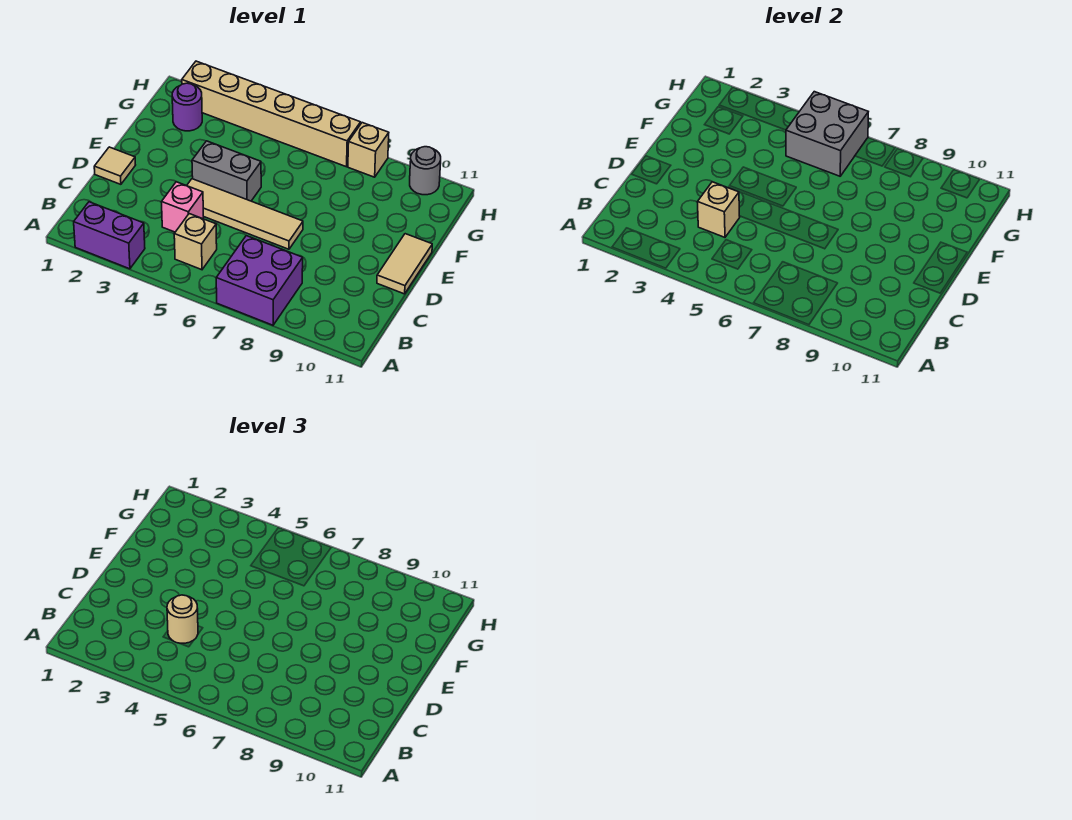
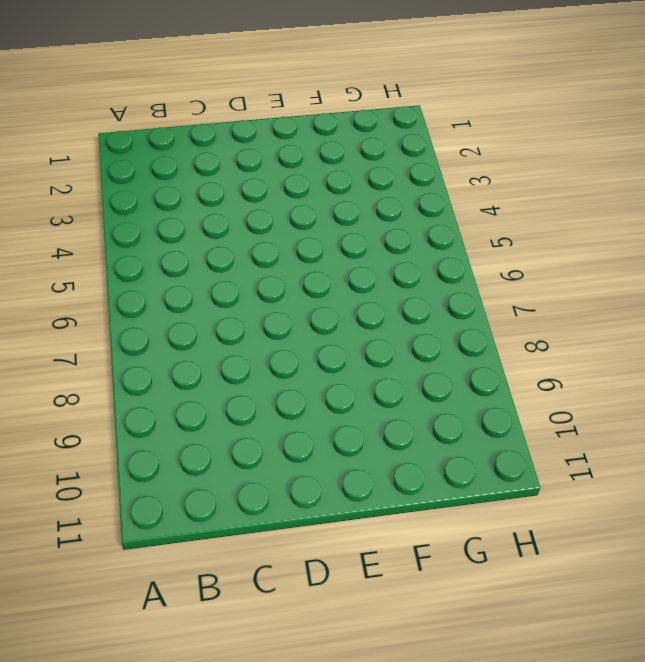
none -> purple 1x2 brick [74,202,145,269]
none -> purple 2x2 brick [216,236,303,325]
none -> tan 1x1 brick [174,214,217,270]

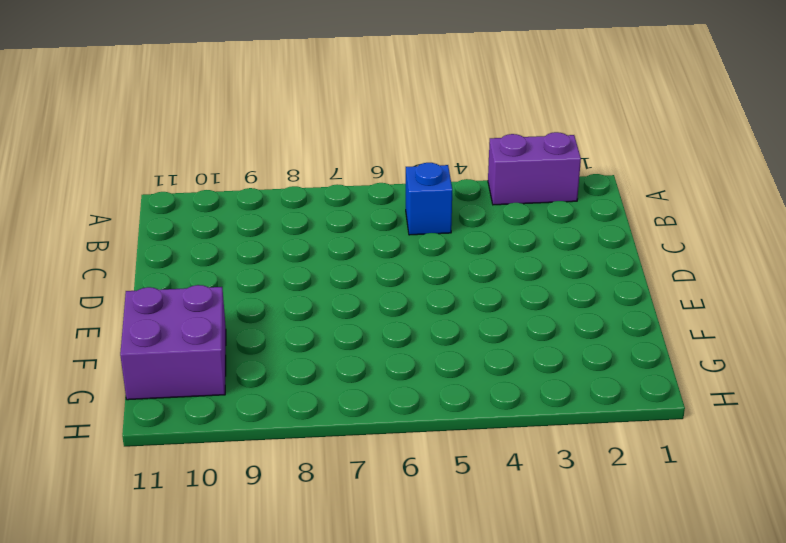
blue 1x1 brick [406,163,452,235] -> tan 1x1 brick [174,214,217,270]
purple 2x2 brick [120,285,226,400] -> purple 2x2 brick moved to [216,236,303,325]
none -> pink 1x1 brick [162,182,204,232]
none -> tan 1x1 tile [94,147,135,184]
none -> tan 1x4 tile [187,179,303,249]

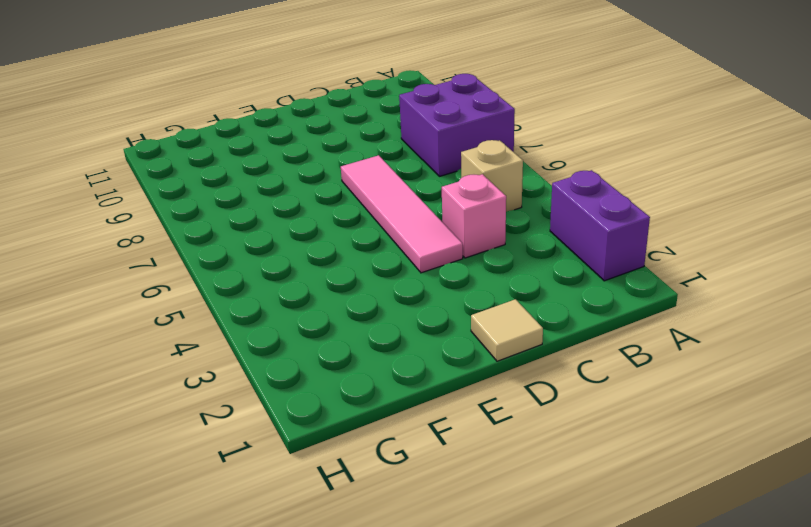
pink 1x4 tile [341,155,463,273] -> tan 1x4 tile [187,179,303,249]
none -> tan 1x2 tile [377,234,432,294]
none -> grey 1x2 brick [192,141,261,201]
none -> purple 1x1 round brick [172,83,202,131]

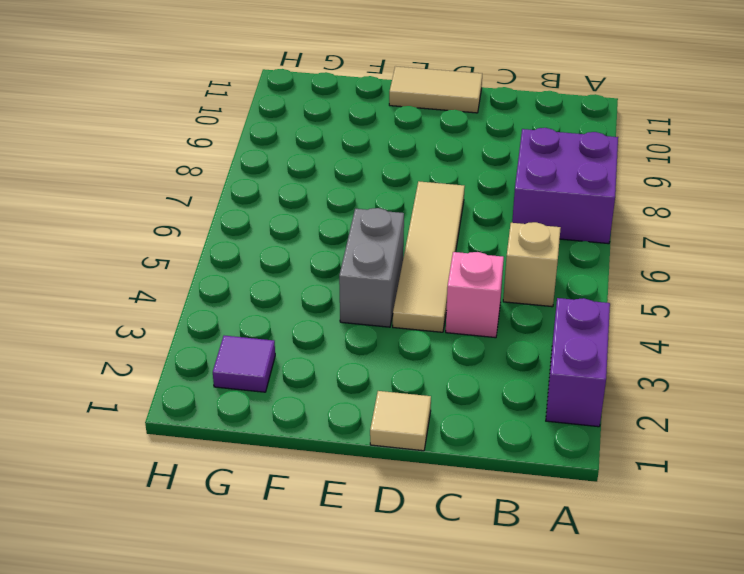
purple 1x1 tile [213,336,275,392] -> purple 1x1 round brick [172,83,202,131]
none -> tan 1x6 brick [182,61,361,167]
none -> tan 1x1 brick [348,123,389,177]
none -> grey 1x1 round brick [410,147,441,195]

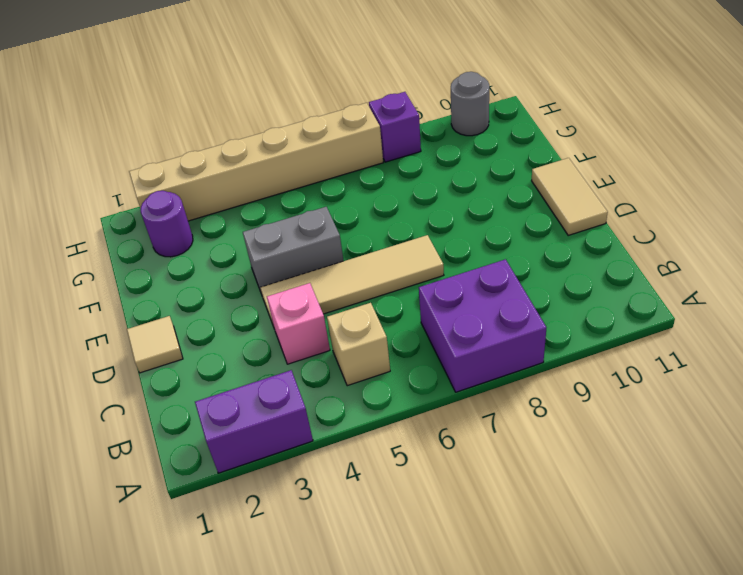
purple 1x1 brick [369,92,421,162] -> tan 1x1 brick [348,123,389,177]
none -> tan 1x1 brick [698,182,740,237]
none -> grey 2x2 brick [786,92,868,176]
none -> tan 1x1 round brick [167,595,198,643]

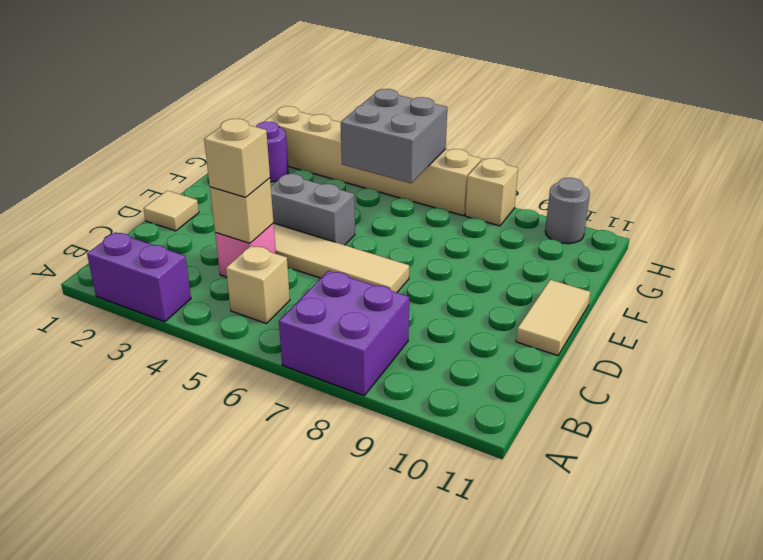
tan 1x1 brick [204,119,270,197] -> tan 1x1 round brick [167,595,198,643]

